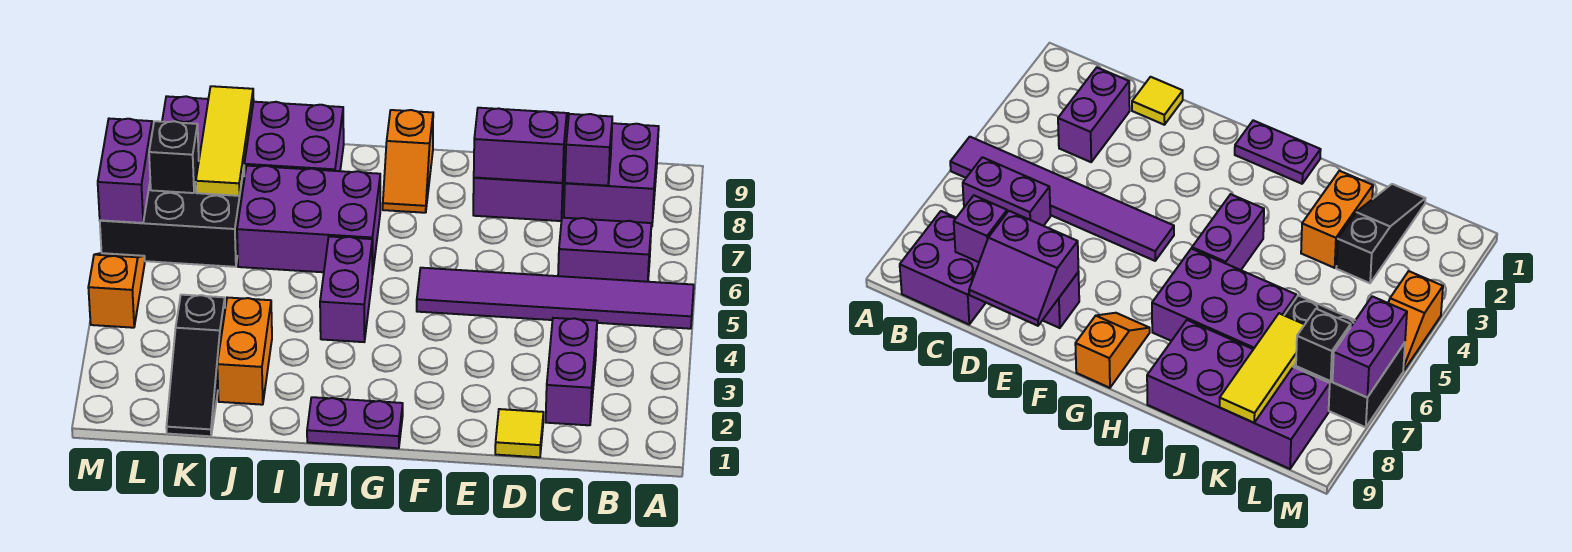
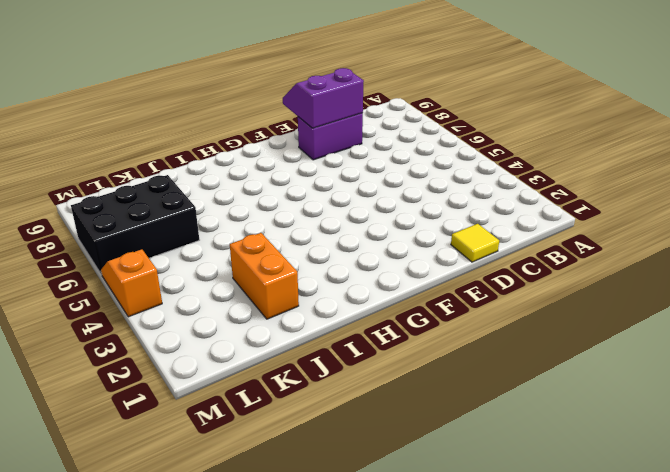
none -> purple 1x6 tile [417,268,694,329]
none -> purple 1x2 brick [558,218,651,282]
none -> purple 2x2 brick [564,123,659,227]

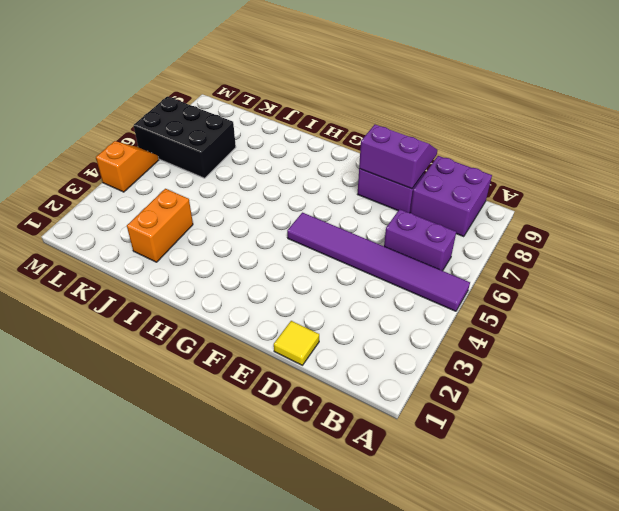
none -> purple 1x2 brick [546,318,597,425]
none -> purple 1x2 plate [307,397,403,448]
none -> orange 1x2 slope [383,110,433,213]

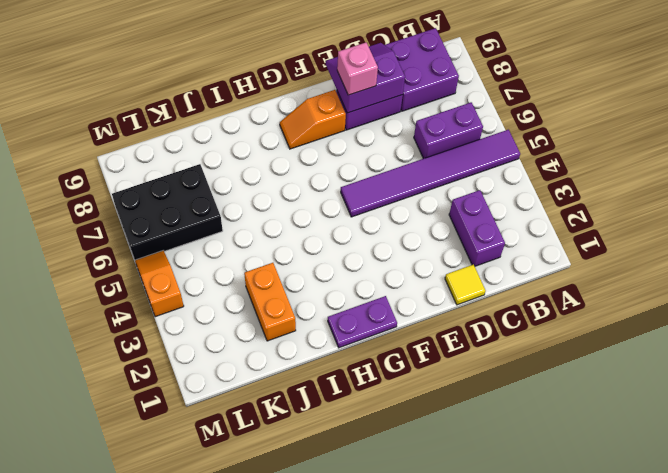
pink 1x1 brick [337,42,378,95] -> none
orange 1x2 slope [280,90,346,149] -> orange 1x2 slope turned to [383,110,433,213]
none -> purple 1x2 brick [320,236,372,342]
none -> purple 2x3 brick [237,166,380,275]
none -> purple 2x4 brick [162,96,344,176]

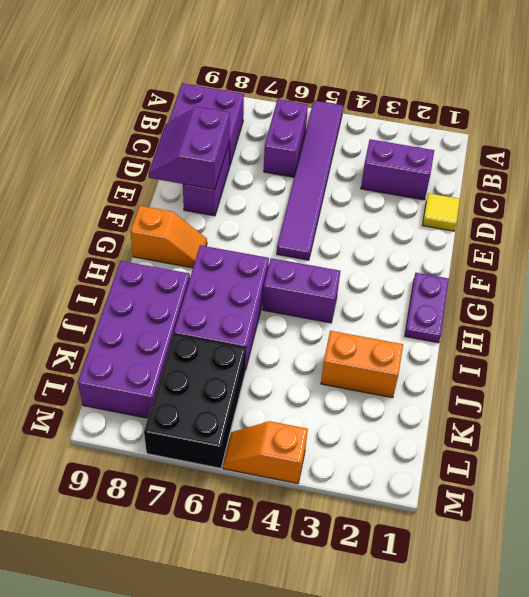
none -> black 1x3 slope [166,295,225,436]
none -> purple 1x1 brick [565,114,612,186]
none -> yellow 1x3 tile [196,86,254,196]

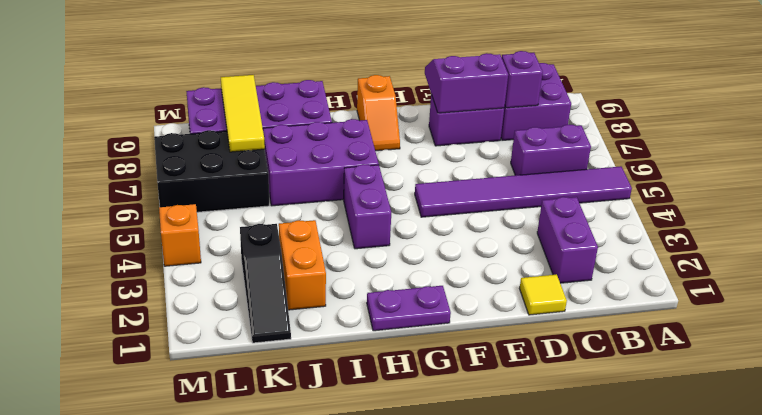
none -> black 1x1 brick [149,121,199,193]
none -> purple 1x2 brick [98,119,152,223]

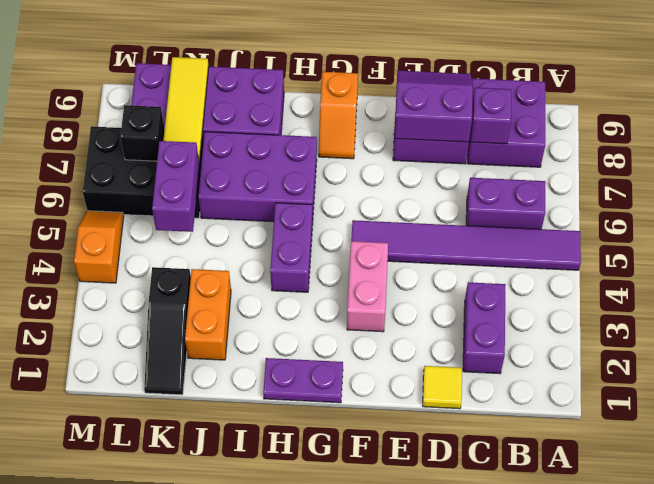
pink 1x2 brick [347,241,388,332] -> none
purple 1x2 brick [152,141,199,232] -> purple 1x2 brick moved to [98,119,152,223]

